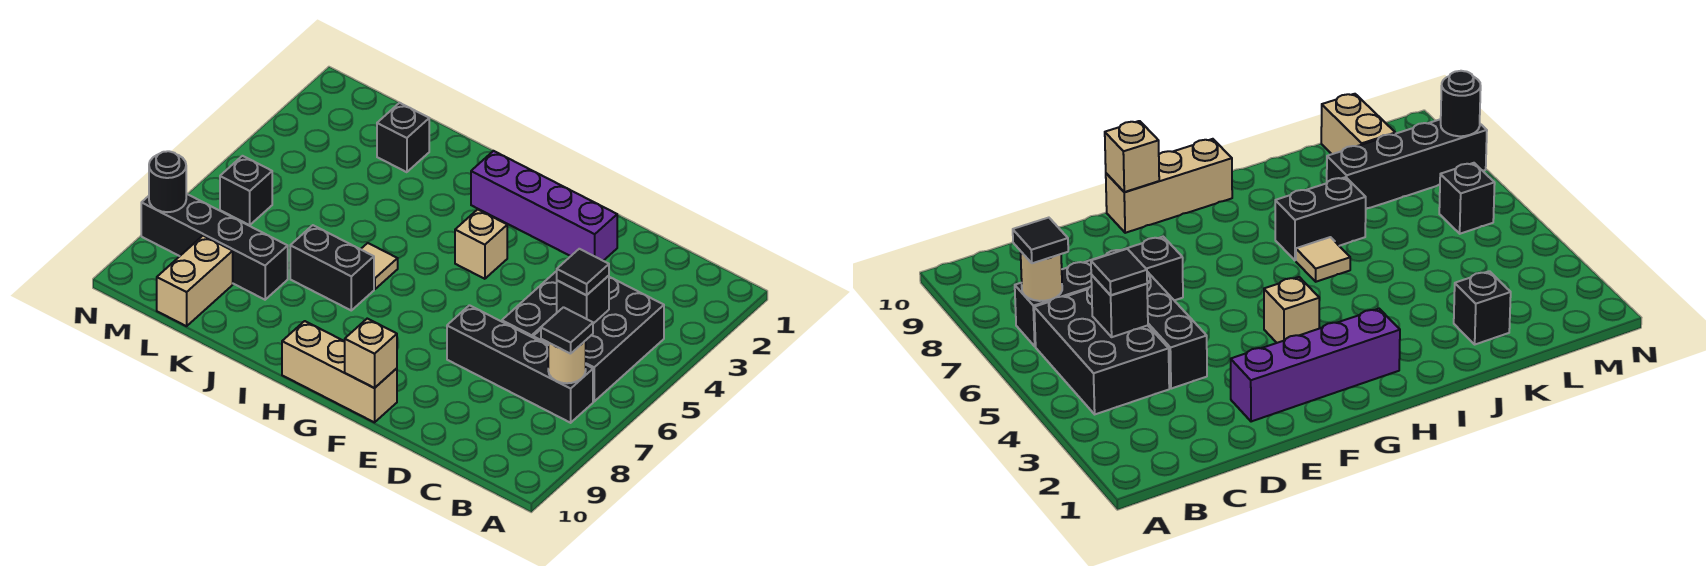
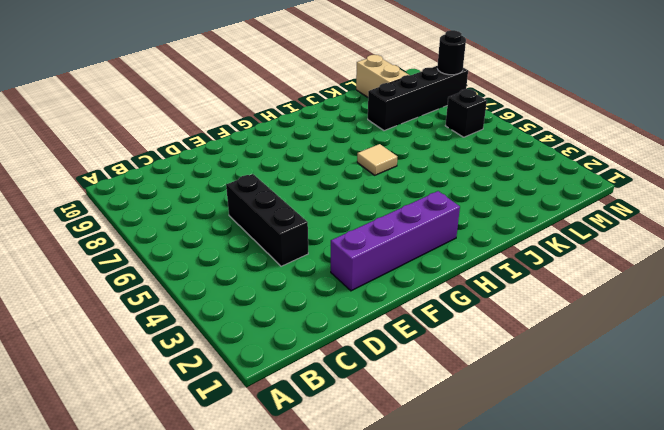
none -> black 2x3 brick [533,277,664,401]
none -> black 1x4 brick [447,305,593,423]
none -> tan 1x3 brick [282,321,397,422]

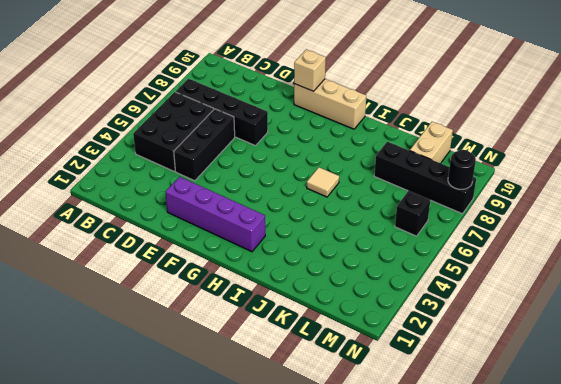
none -> tan 1x1 brick [455,209,507,279]
none -> black 1x2 brick [290,225,374,310]
none -> black 1x1 brick [377,103,429,172]

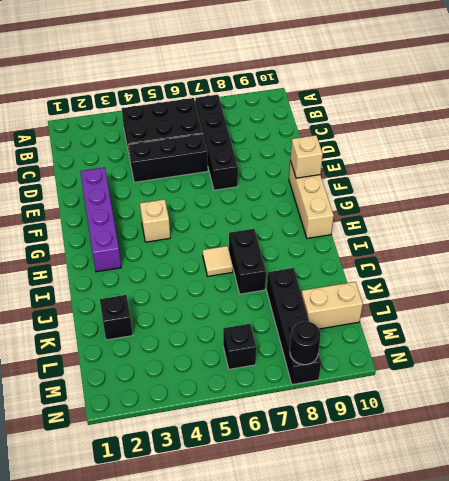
none -> tan 1x1 round brick [548,341,586,383]
none -> black 1x1 brick [557,276,609,324]
none -> black 1x1 tile [541,307,593,354]

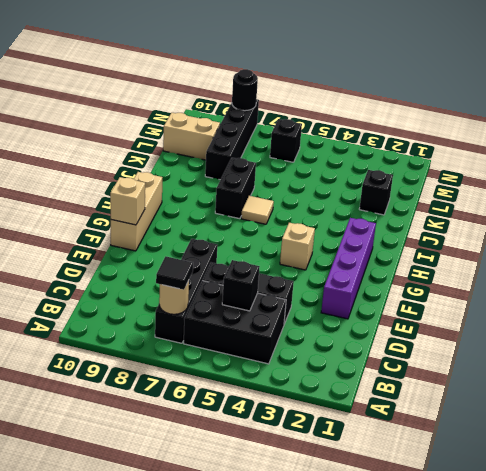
none -> black 1x1 tile [557,249,609,295]

